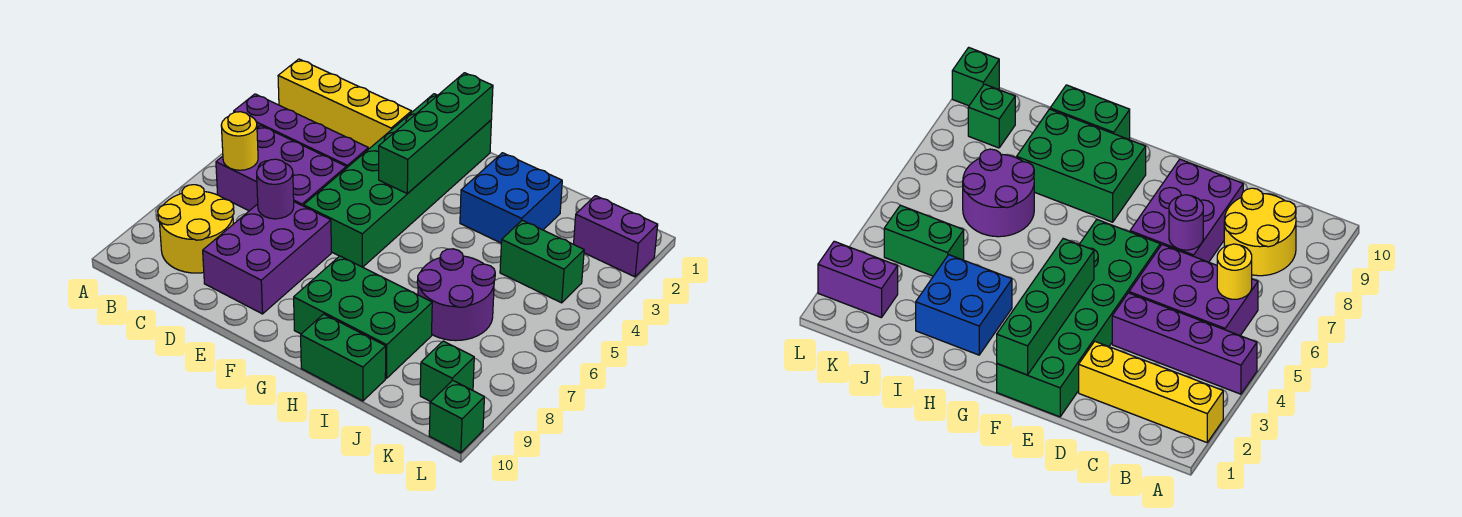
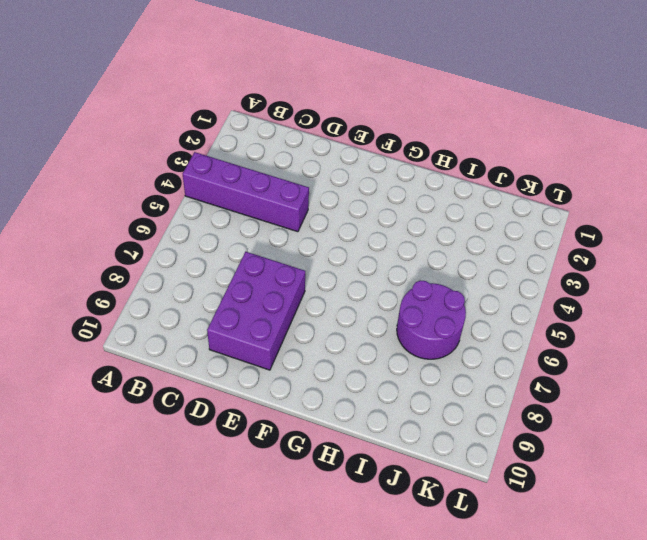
none -> yellow 1x4 brick [278,59,412,149]
none -> purple 2x3 brick [216,126,346,211]
none -> yellow 2x2 round brick [158,185,234,273]

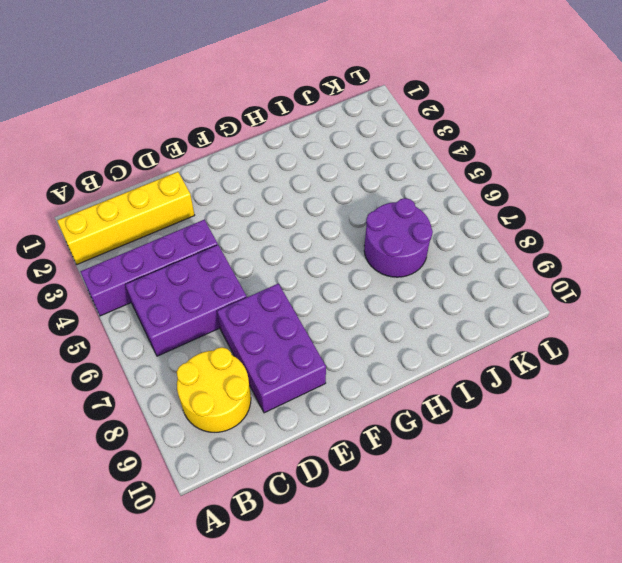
none -> green 2x6 brick [304,94,491,267]
none -> green 2x3 brick [294,256,432,378]
none -> blue 2x2 brick [460,153,562,243]

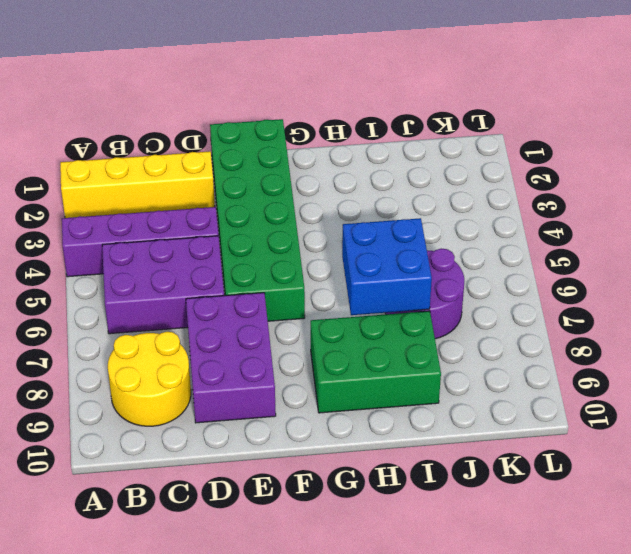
blue 2x2 brick [342,218,432,315] -> blue 2x2 brick moved to [460,153,562,243]
none -> green 1x2 brick [301,314,386,401]
none -> green 1x2 brick [500,220,584,303]
none -> purple 1x2 brick [574,196,658,277]

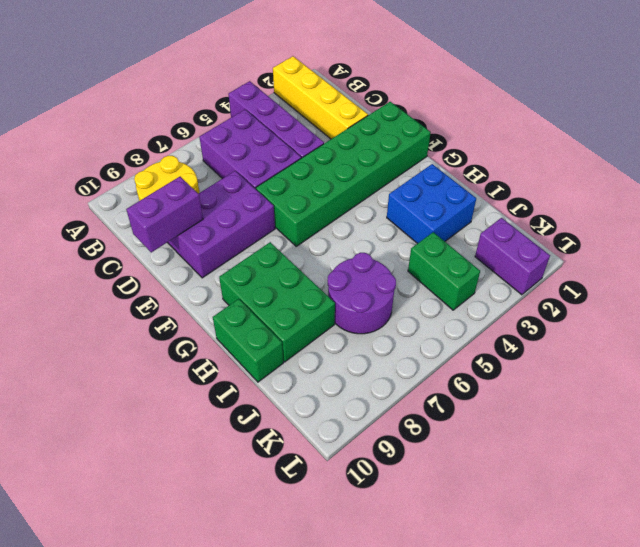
purple 1x2 brick [126,177,203,252] -> none
none -> green 1x1 brick [420,341,474,402]
none -> green 1x1 brick [429,380,484,453]
none -> yellow 1x1 round brick [221,112,258,170]

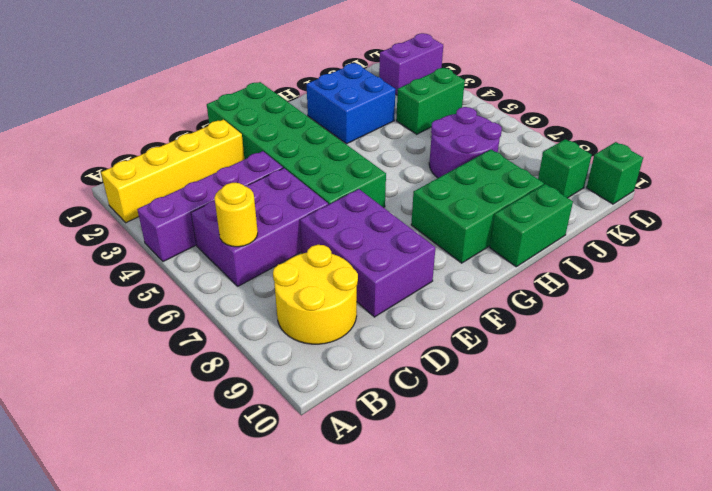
none -> purple 1x1 round brick [257,159,294,219]
none -> green 1x4 brick [379,73,493,194]

